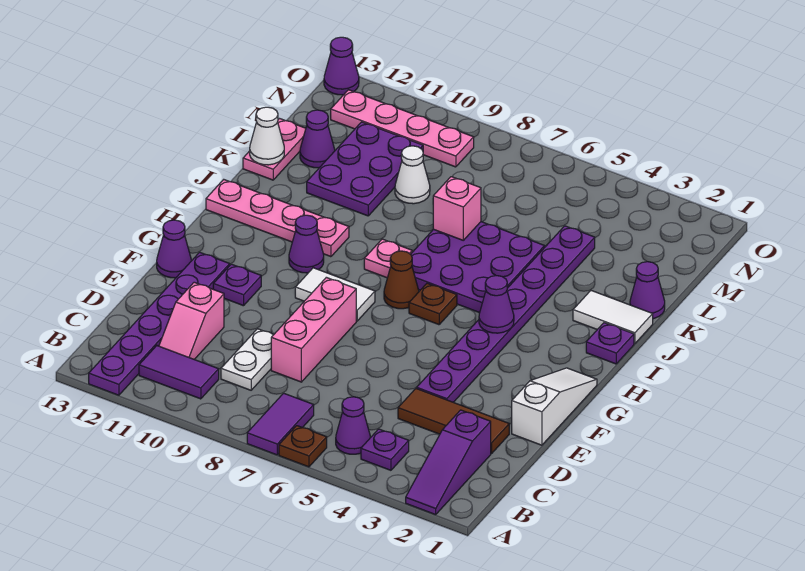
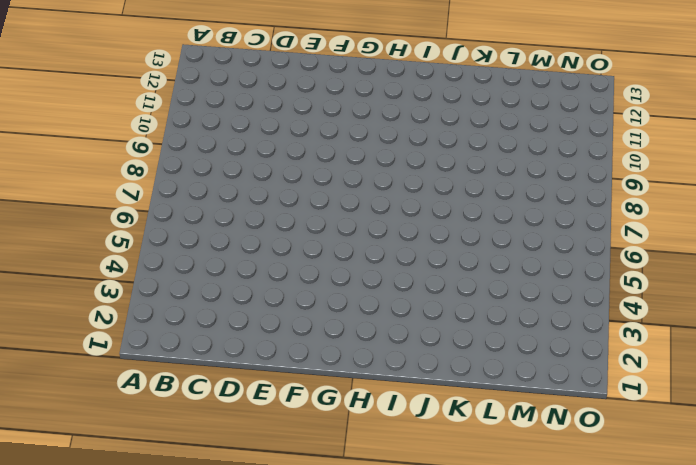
none -> purple 1x3 slope [406,410,491,515]
none -> brown 1x1 plate [279,426,327,467]
none -> purple 1x2 tile [247,393,314,455]
none -> purple 1x6 plate [89,252,230,395]

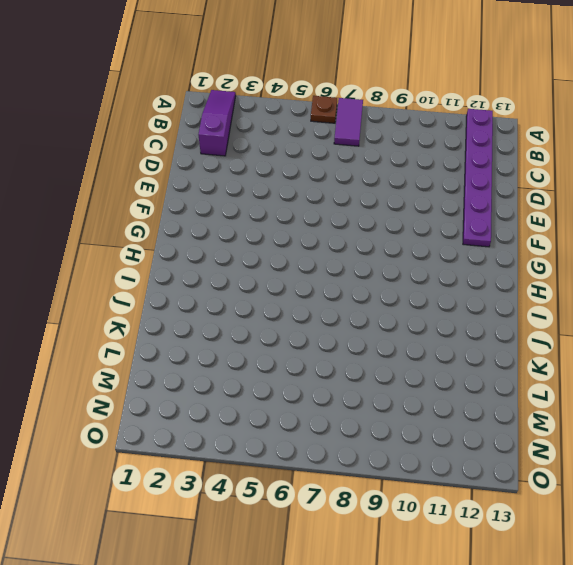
none -> purple 1x1 plate [361,429,409,470]
none -> purple 1x1 cone [336,397,370,454]
none -> purple 1x2 tile [139,346,219,399]
none -> white 1x2 plate [221,329,273,390]

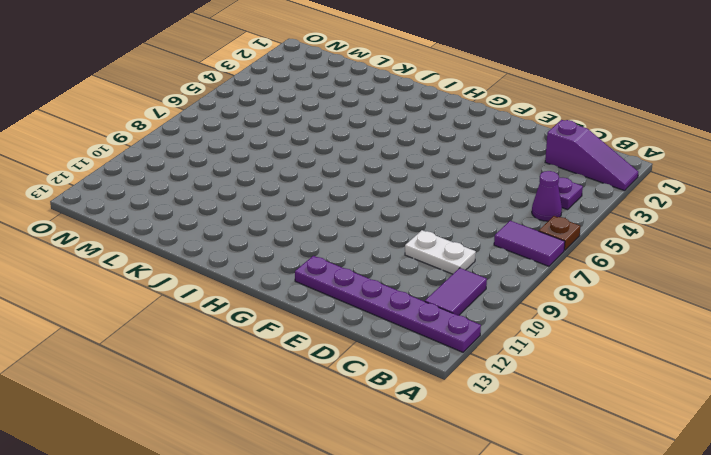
none -> pink 1x2 slope [159,282,224,359]
none -> brown 1x3 tile [398,388,509,454]
none -> pink 1x3 brick [271,277,356,382]
none -> white 1x3 slope [512,368,597,445]

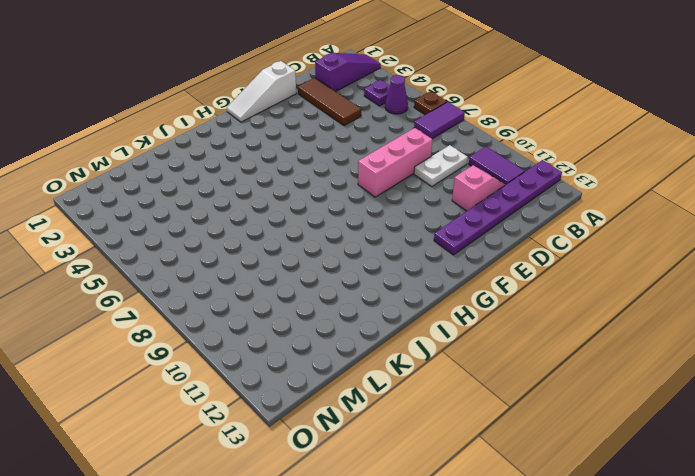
none -> purple 1x8 plate [417,226,595,402]
none -> purple 1x1 plate [213,264,261,306]
none -> purple 1x1 cone [157,220,191,278]
none -> white 1x2 tile [295,268,375,321]

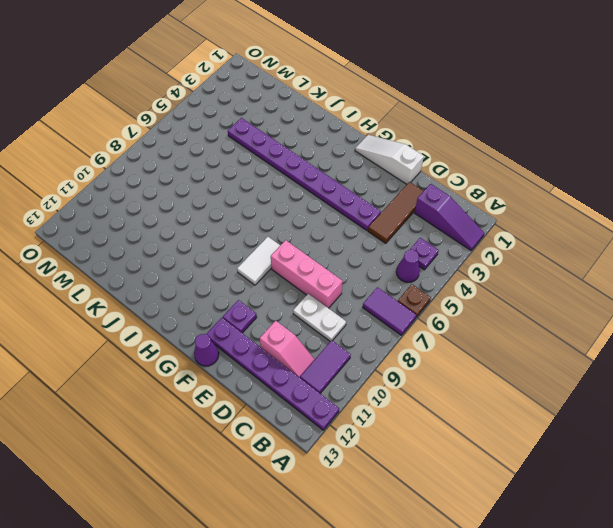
none -> brown 1x1 plate [409,283,457,325]
none -> brown 1x1 cone [384,251,419,309]
none -> purple 1x1 cone [289,215,324,273]
none -> purple 1x1 plate [586,323,634,364]

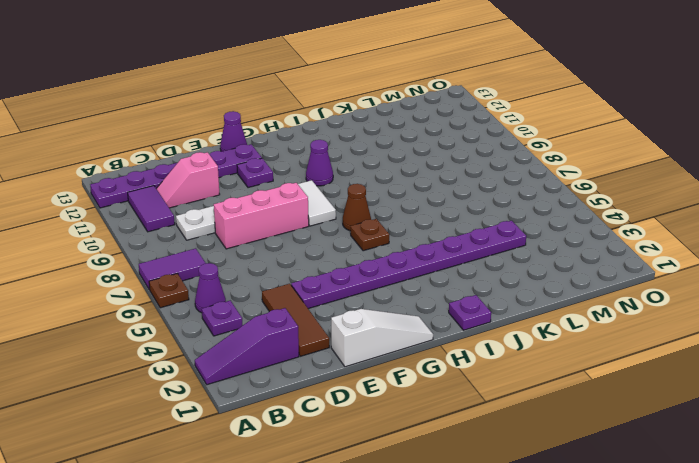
none -> purple 3x3 plate [411,222,545,313]
none -> pink 1x1 plate [364,239,412,278]
none -> pink 1x4 plate [206,180,349,257]
none -> white 1x2 tile [573,291,653,344]

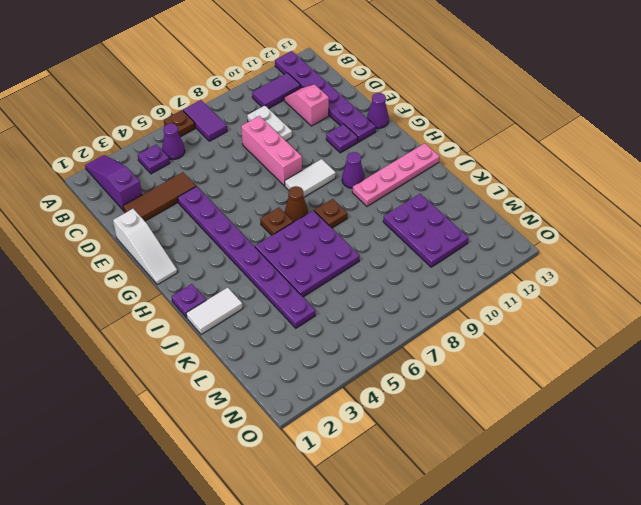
brown 1x1 plate [314,199,347,228] -> pink 1x1 plate [364,239,412,278]
none -> purple 1x1 cone [630,262,665,319]
none -> pink 1x2 plate [243,119,306,180]
none -> white 1x1 cone [395,146,430,204]
none -> purple 1x1 cone [300,110,335,168]

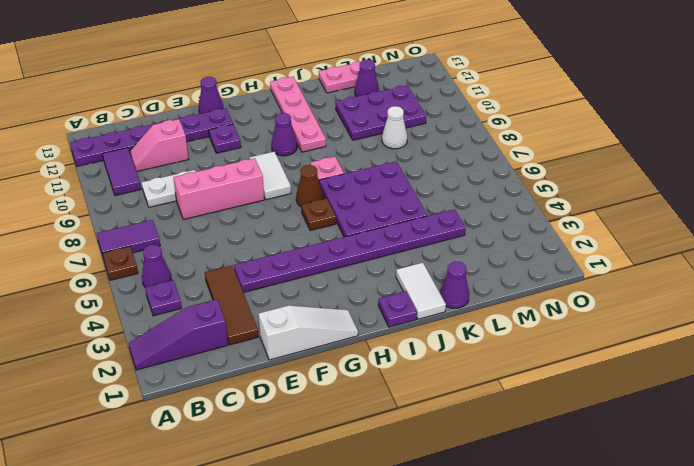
none -> pink 1x4 plate [331,90,474,167]
none -> purple 1x1 cone [324,37,359,95]
none -> purple 1x1 cone [479,276,514,333]
none -> pink 1x1 brick [433,177,481,240]

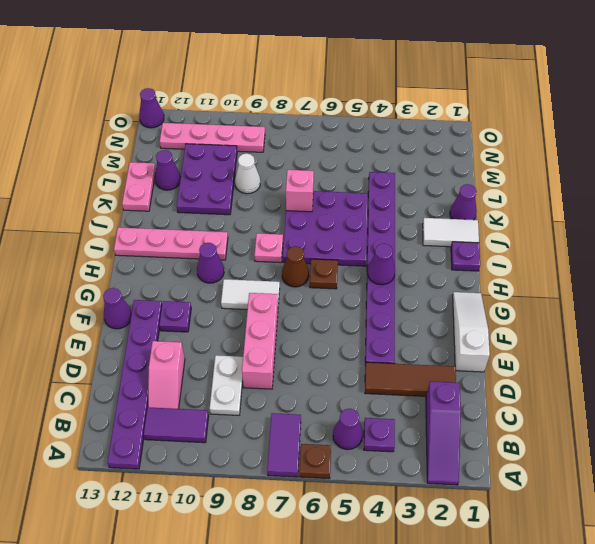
none -> white 1x1 cone [250,107,284,165]

